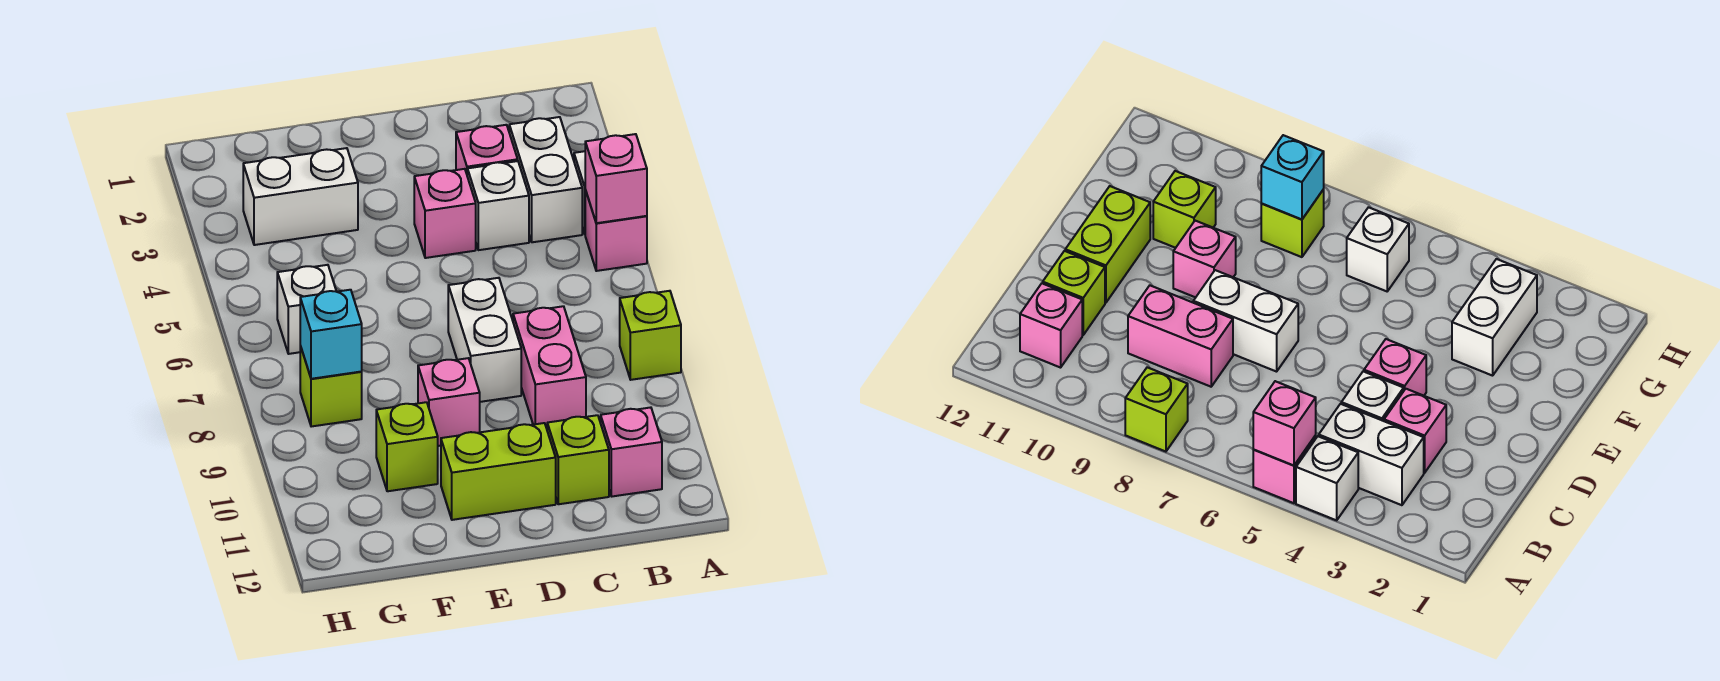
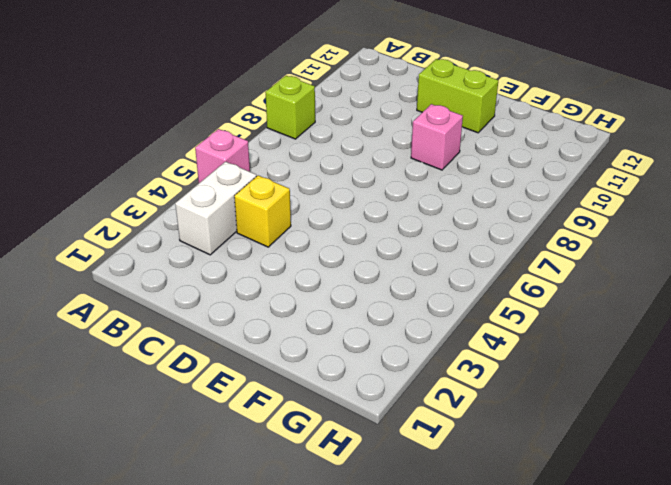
yellow 1x1 brick [234,175,291,247] -> white 1x1 brick [467,161,529,250]
none -> white 1x1 brick [1296,436,1358,520]
none -> pink 1x1 brick [601,407,662,496]
none -> pink 1x1 brick [456,125,518,174]

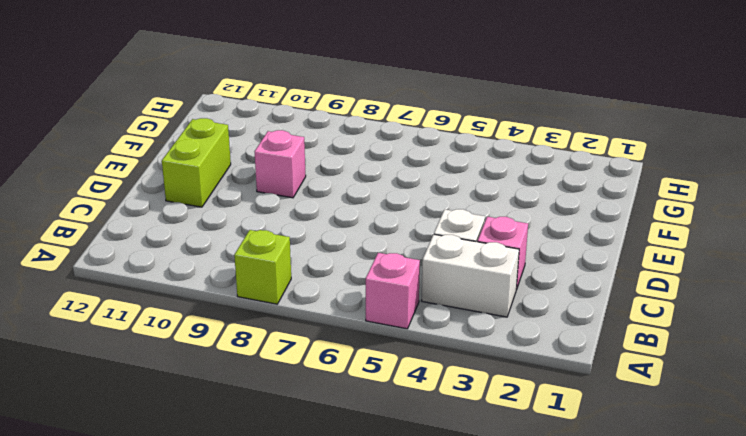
none -> white 1x1 brick [1296,436,1358,520]
none -> pink 1x1 brick [601,407,662,496]
none -> pink 1x2 brick [513,306,586,428]

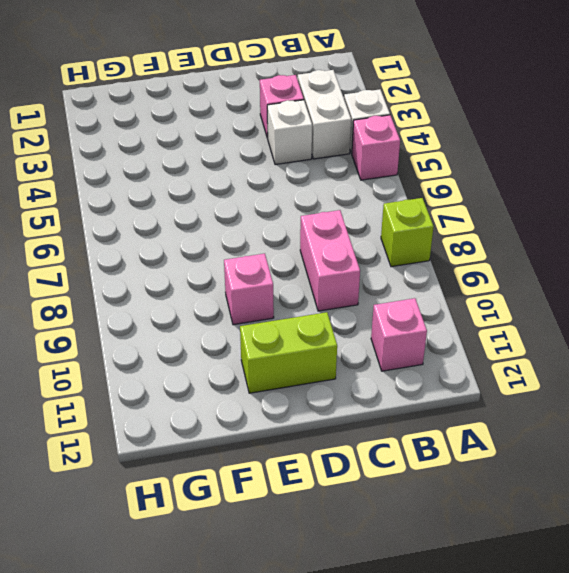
none -> lime 1x1 brick [547,415,609,504]
none -> pink 1x1 brick [414,169,476,258]
none -> white 1x2 brick [448,278,521,402]

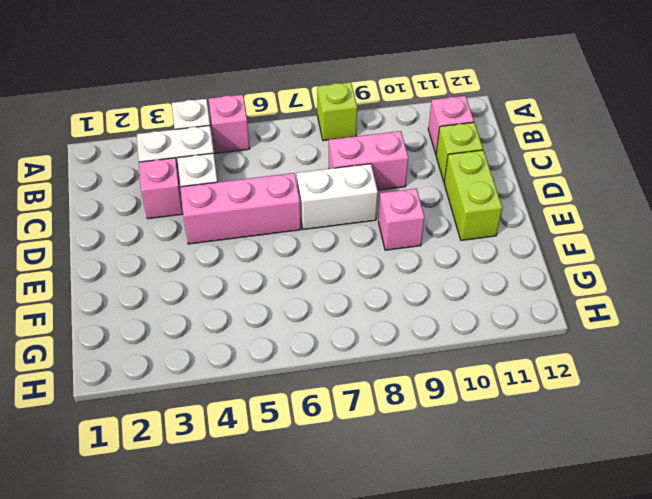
pink 1x3 brick [180,173,301,244] -> pink 1x1 brick [414,169,476,258]
none -> white 1x2 brick [243,148,358,245]
none -> lime 1x1 brick [376,402,438,491]
none -> white 1x1 brick [277,265,336,354]

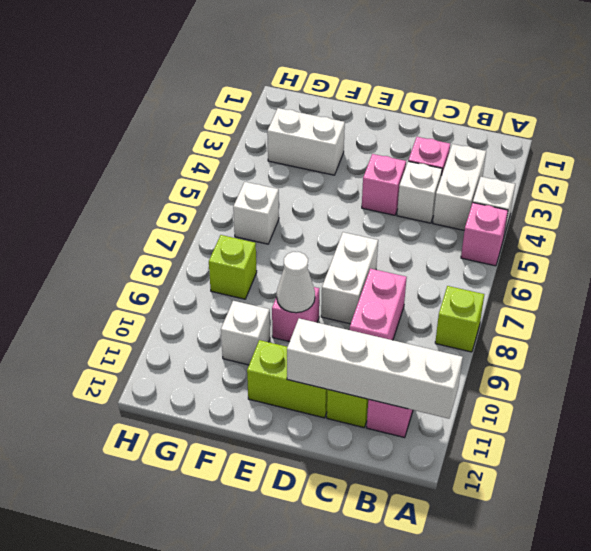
white 1x4 brick [287,318,463,419] -> none
white 1x1 cone [277,252,315,313] -> none
white 1x1 brick [221,301,270,365] -> lime 1x1 brick [376,402,438,491]
none -> pink 1x1 brick [585,134,647,223]
none -> cyan 1x1 brick [300,290,362,379]

